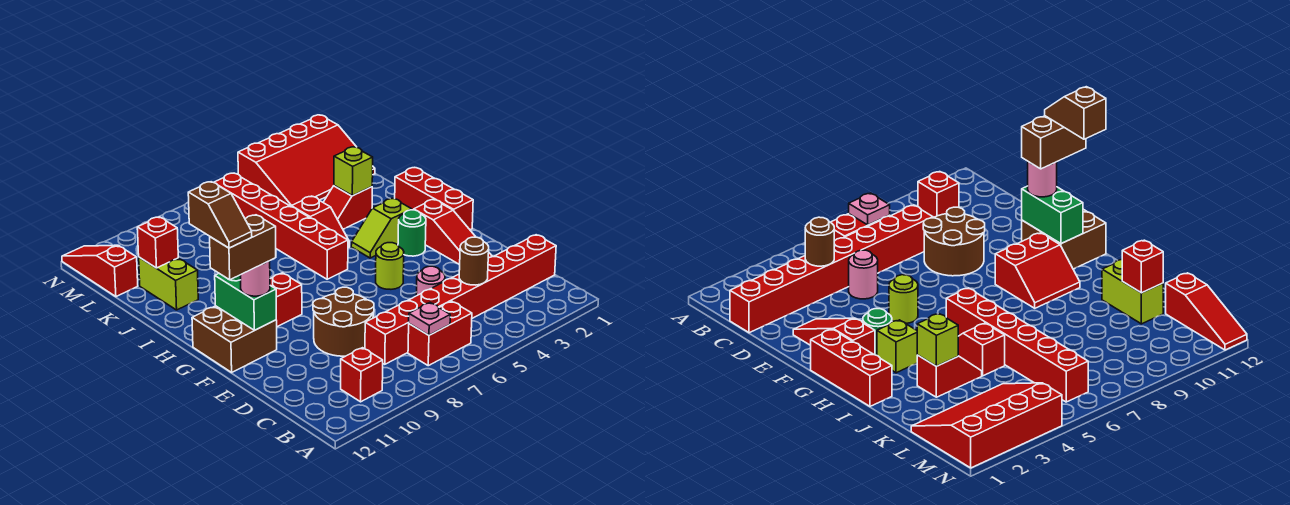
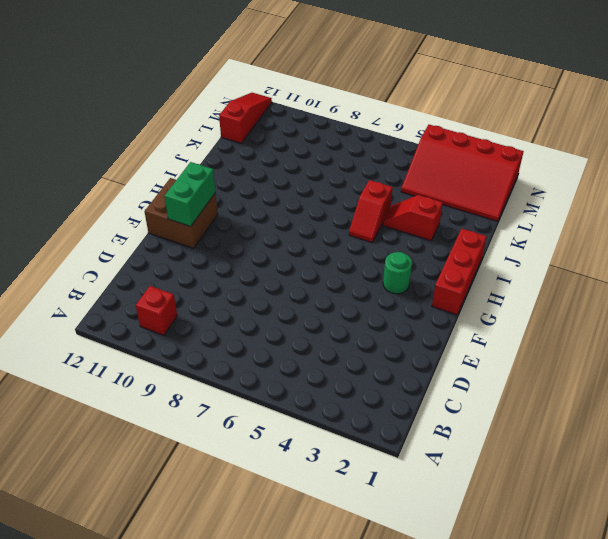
none -> red 1x2 brick [408,301,472,366]
none -> red 1x8 brick [365,235,556,364]
none -> pink 1x1 round brick [416,266,445,296]

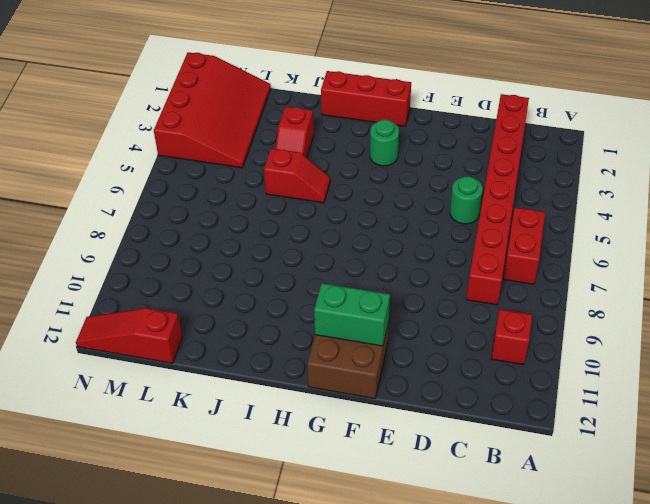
green 1x1 round brick [450,176,483,224] -> pink 1x1 round brick [416,266,445,296]
none -> brown 2x2 round brick [313,287,374,356]
none -> red 1x3 slope [414,199,493,265]
none -> lime 1x1 round brick [376,243,404,289]

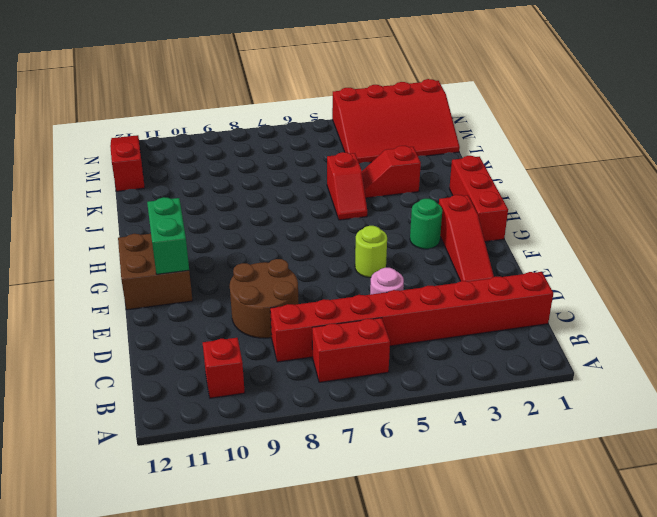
none -> red 2x2 slope [270,273,302,327]
none -> lime 1x2 slope [351,199,412,258]
none -> red 1x6 brick [214,173,348,279]

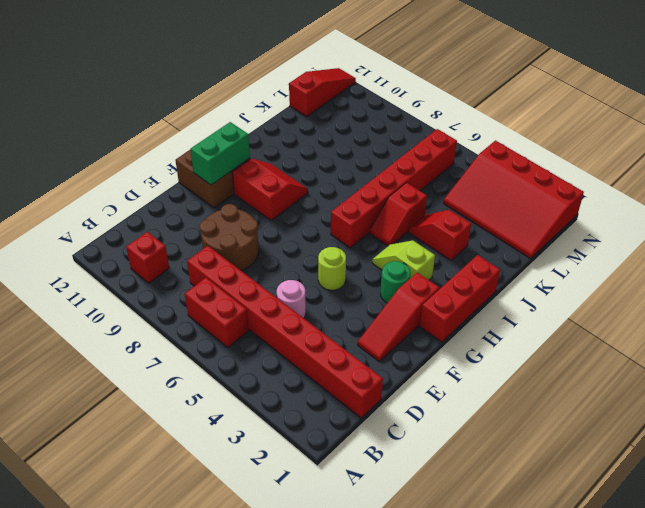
none -> lime 1x2 brick [139,257,198,310]
none -> pink 1x1 plate [409,303,450,335]
none -> brown 1x1 round brick [459,237,489,285]

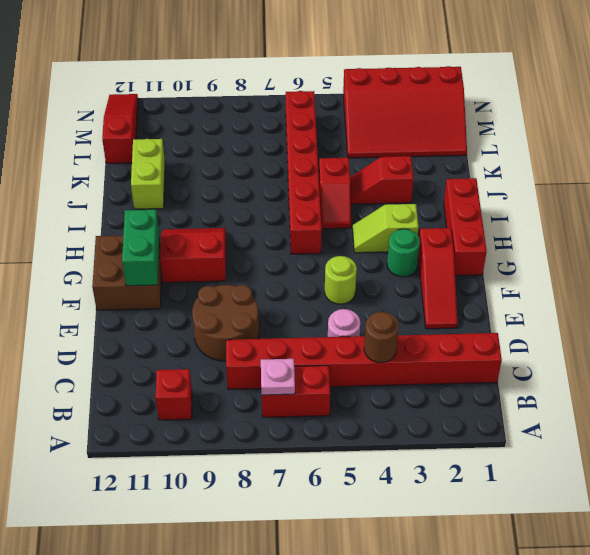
none -> lime 1x1 brick [334,147,373,196]
none -> red 1x1 brick [137,217,178,268]
none -> pink 1x1 round brick [241,261,270,296]

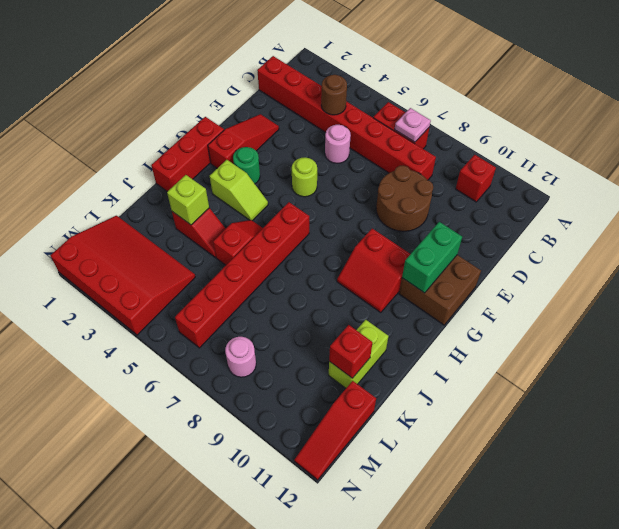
pink 1x1 round brick [225,337,256,377] -> pink 1x1 round brick moved to [241,261,270,296]
none -> brown 1x2 brick [210,215,276,280]
none -> brown 1x2 slope [188,182,252,248]

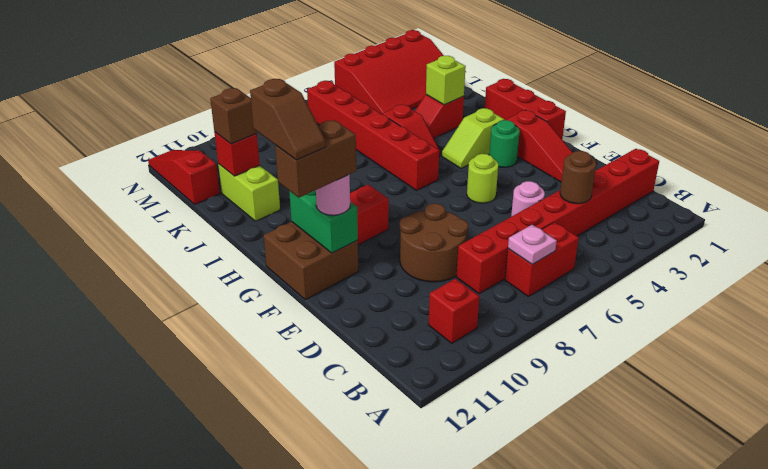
brown 1x1 brick [210,88,257,144] -> none

